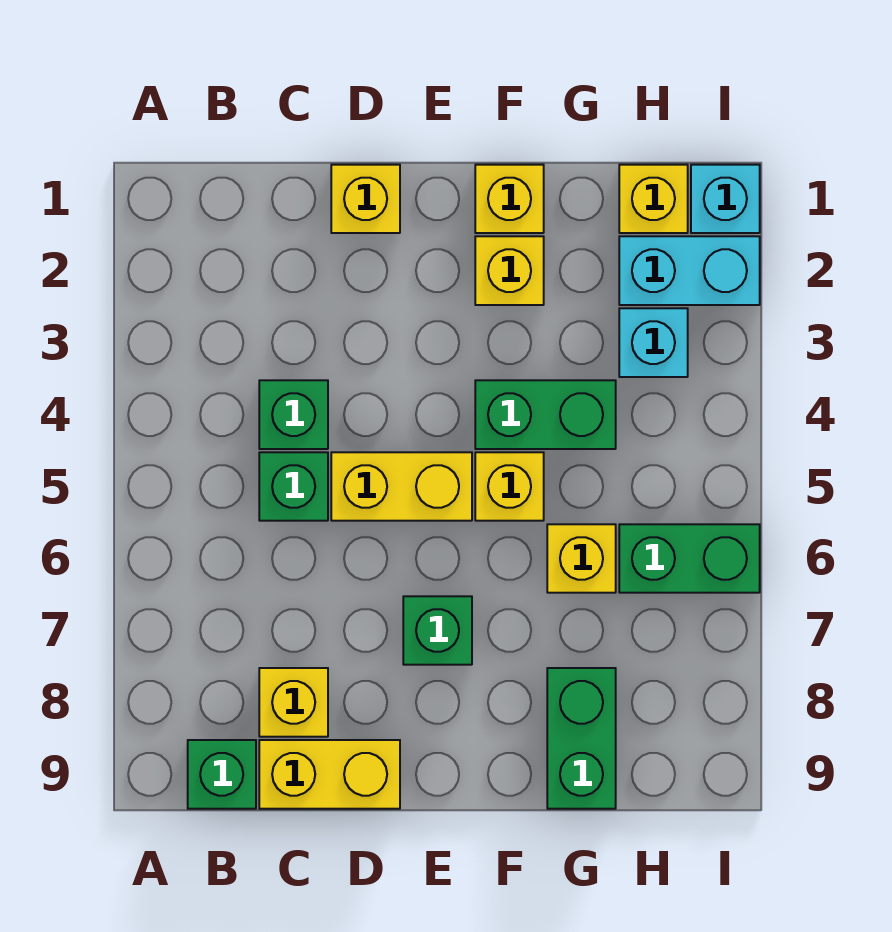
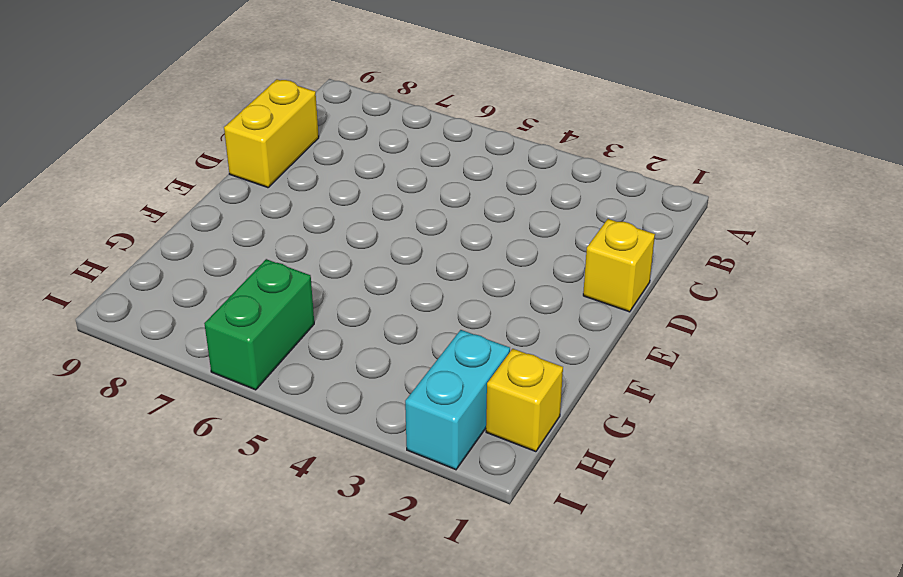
none -> green 1x1 brick [188,740,256,809]
none -> green 1x1 brick [259,380,328,449]
none -> green 1x1 brick [259,452,328,521]

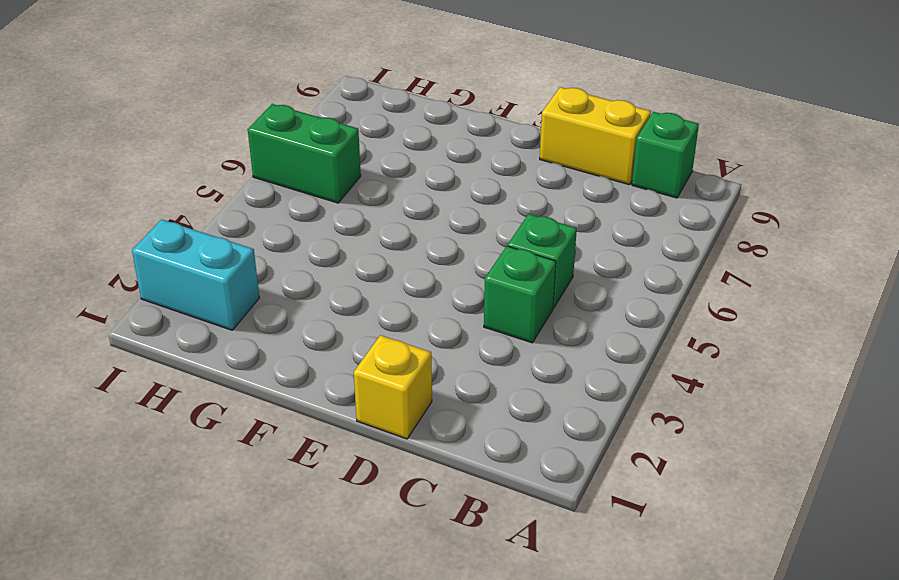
none -> yellow 1x1 brick [259,668,328,737]
none -> yellow 1x2 brick [331,452,472,521]
none -> green 1x1 brick [403,596,472,665]

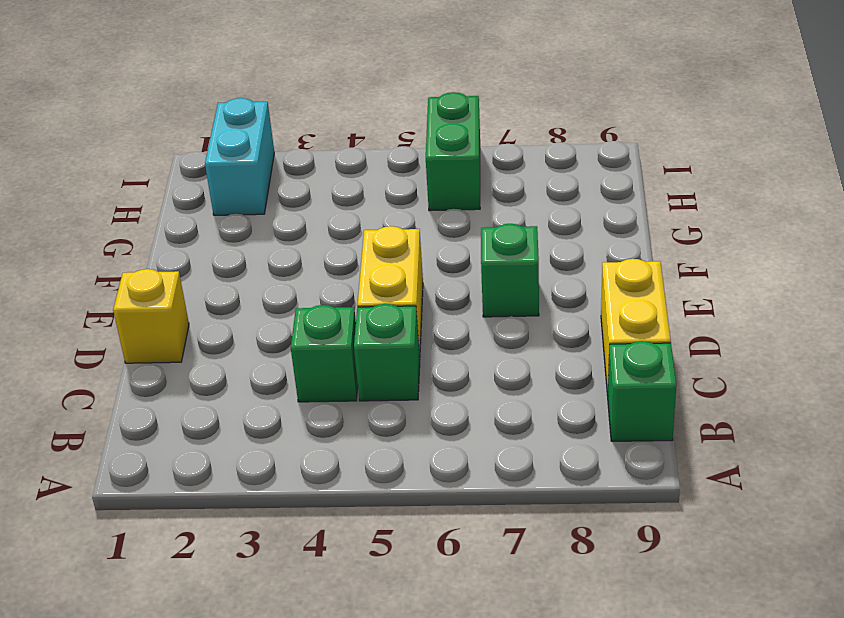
none -> yellow 1x1 brick [259,668,328,737]
none -> yellow 1x1 brick [475,165,544,233]
none -> yellow 1x1 brick [475,236,544,305]

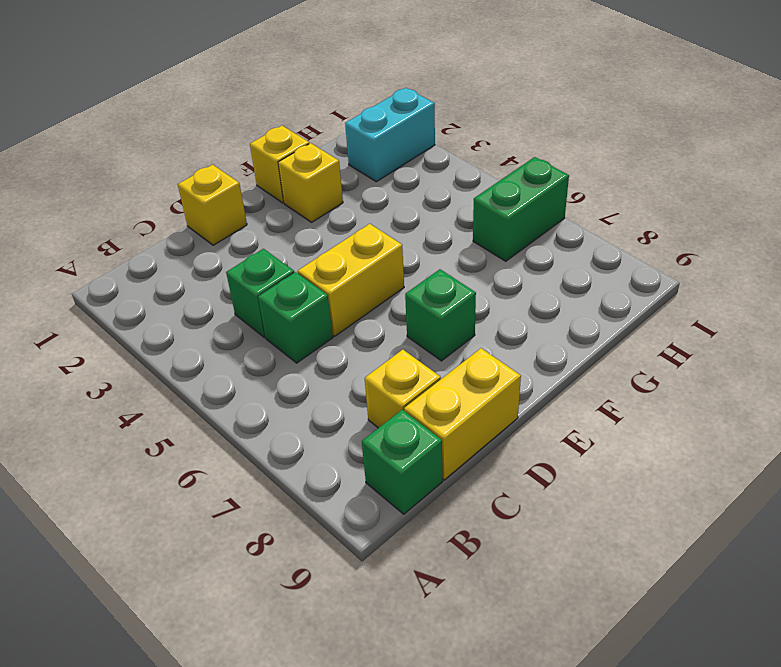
none -> green 1x2 brick [475,380,616,449]
none -> yellow 1x1 brick [475,452,544,521]
none -> yellow 1x1 brick [547,524,616,593]

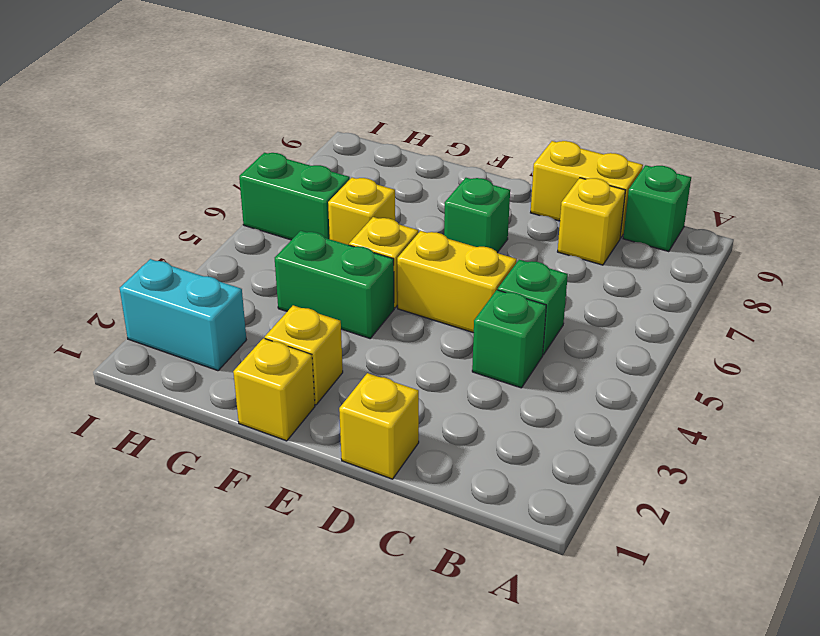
none -> green 1x2 brick [547,668,616,809]
none -> yellow 1x1 brick [619,165,688,233]
none -> cyan 1x1 brick [619,308,688,377]

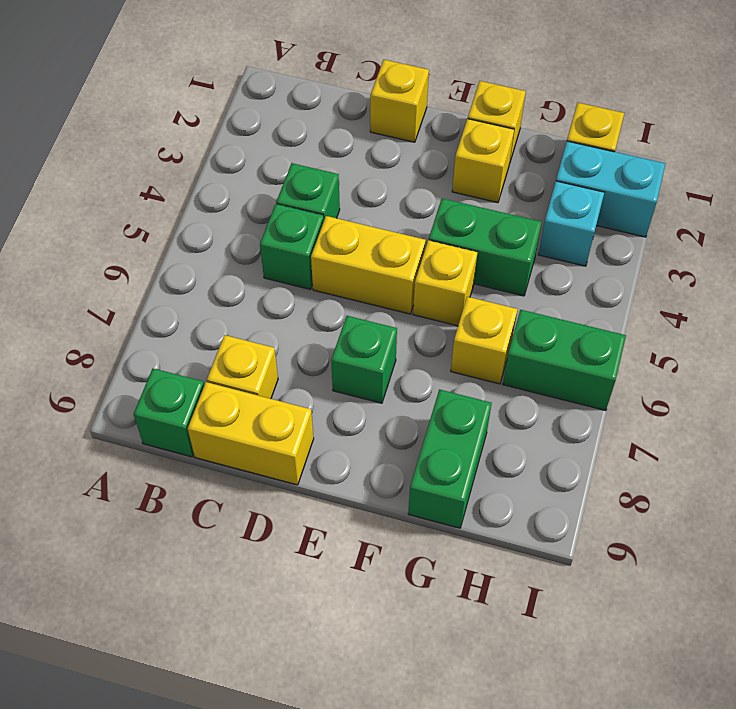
none -> cyan 1x1 brick [691,165,760,233]

